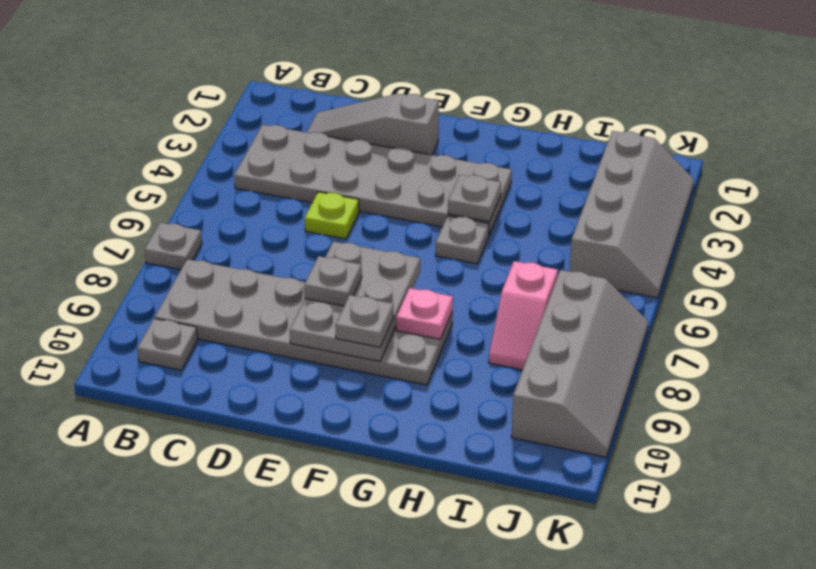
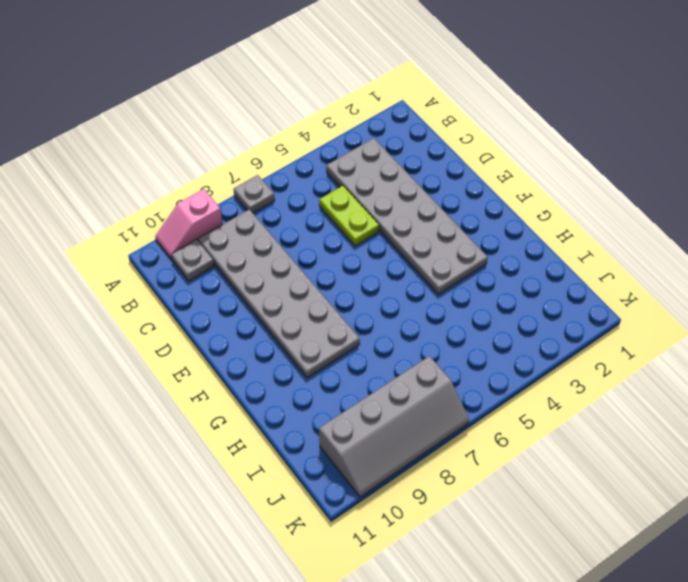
pink 1x2 slope [155,189,223,259] -> pink 1x2 slope moved to [489,261,558,370]
lime 1x2 plate [319,186,379,246] -> lime 1x1 plate [305,192,359,239]
none -> grey 1x3 slope [307,94,439,155]
none -> grey 1x1 plate [436,216,489,264]
none -> grey 2x4 slope [570,131,694,298]

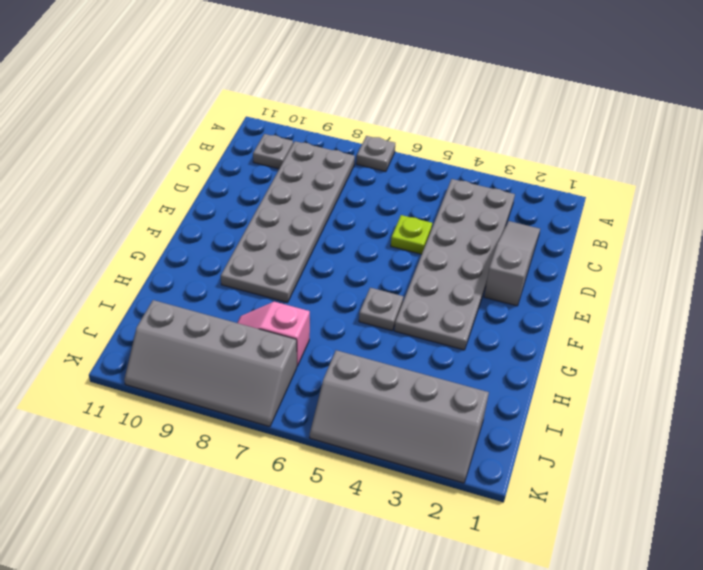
none -> grey 2x3 plate [290,241,420,361]
none -> grey 1x1 plate [448,175,501,222]
none -> pink 1x1 plate [396,288,453,339]

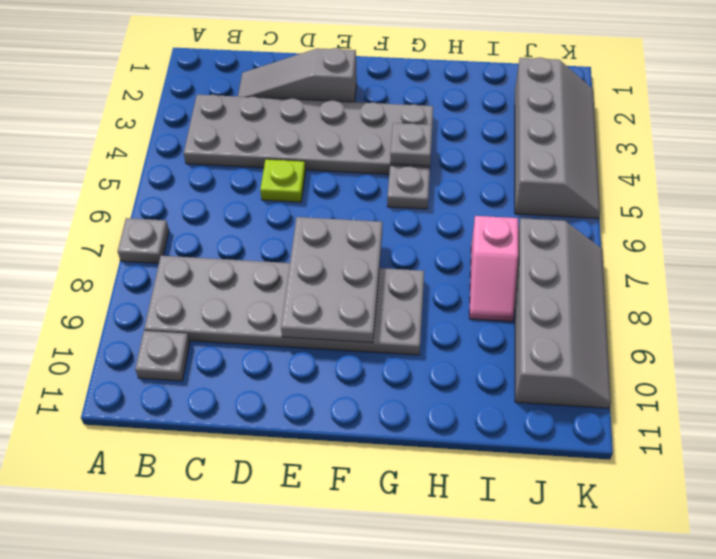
none -> pink 1x1 plate [396,288,453,339]
none -> grey 1x1 plate [304,256,362,306]
none -> grey 1x1 plate [335,295,394,347]

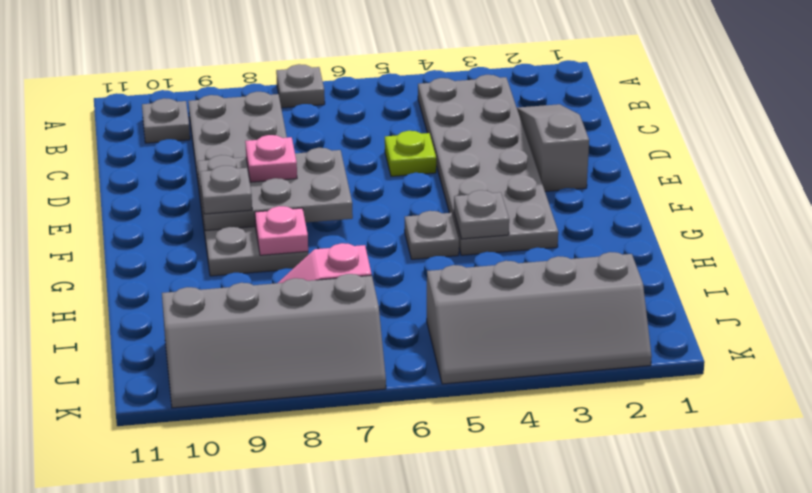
pink 1x1 plate [245,135,297,182] -> grey 1x1 plate [304,256,362,306]

